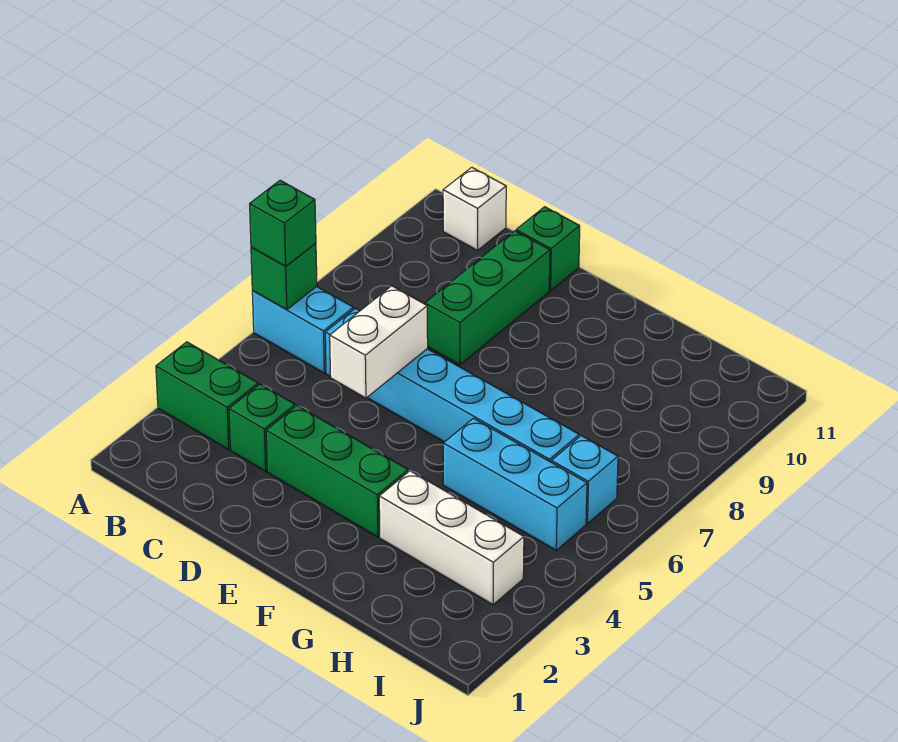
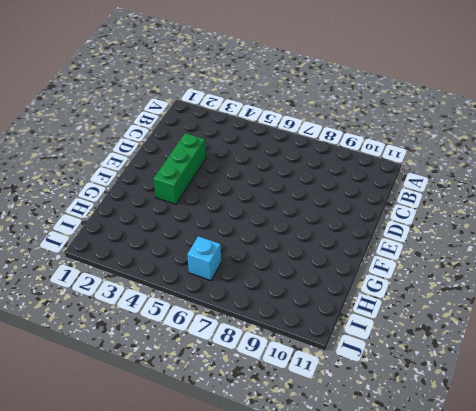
none -> green 1x2 brick [156,342,258,450]
none -> cyan 1x2 brick [252,287,354,373]
none -> white 1x1 brick [443,167,506,250]

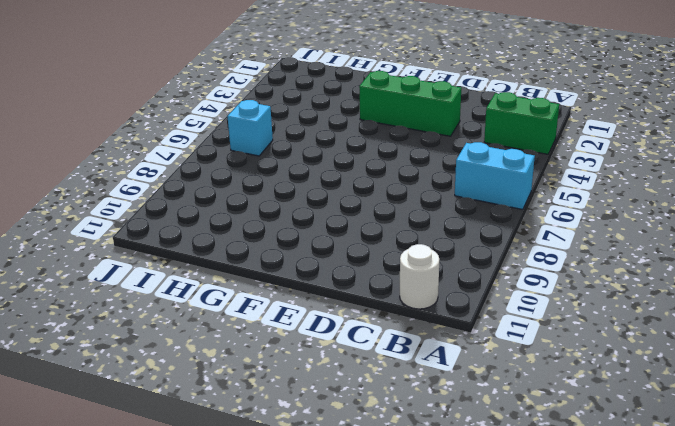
white 1x1 round brick [400,244,439,309] -> white 1x1 brick [443,167,506,250]
none -> green 1x1 brick [229,384,295,471]
none -> cyan 1x6 brick [325,308,579,462]
none -> green 1x3 brick [425,231,550,365]

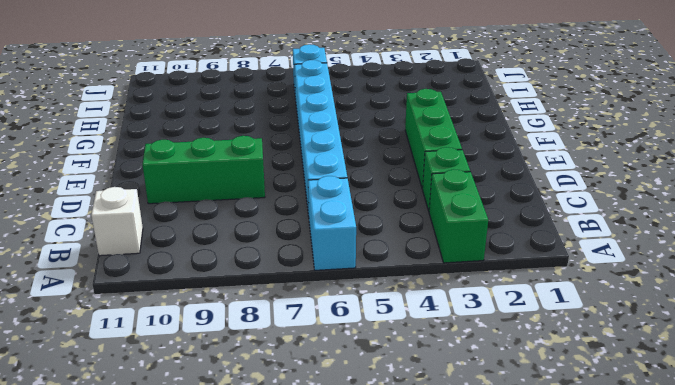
none -> green 1x1 brick [516,207,580,291]
none -> white 1x3 brick [379,471,524,605]
none -> cyan 1x3 brick [443,418,587,550]

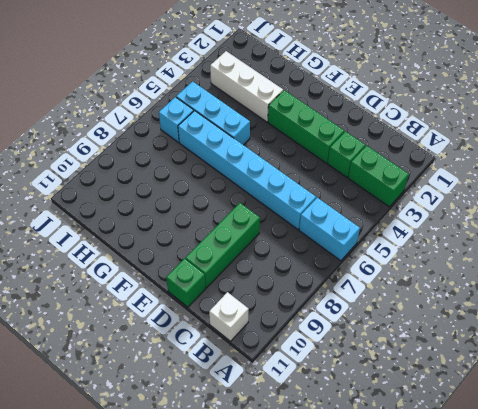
none -> green 1x1 brick [251,243,317,310]
none -> white 1x2 brick [330,286,428,398]
none -> green 1x1 brick [250,180,316,266]

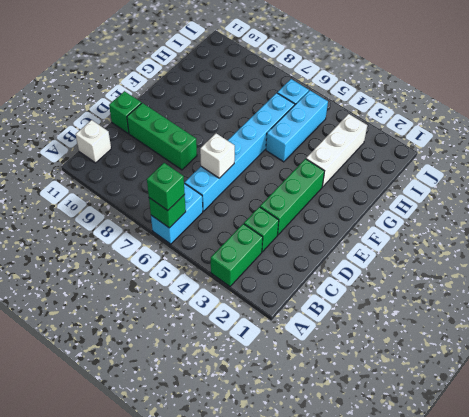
white 1x1 brick [200,134,235,178] -> white 1x2 brick [330,286,428,398]

